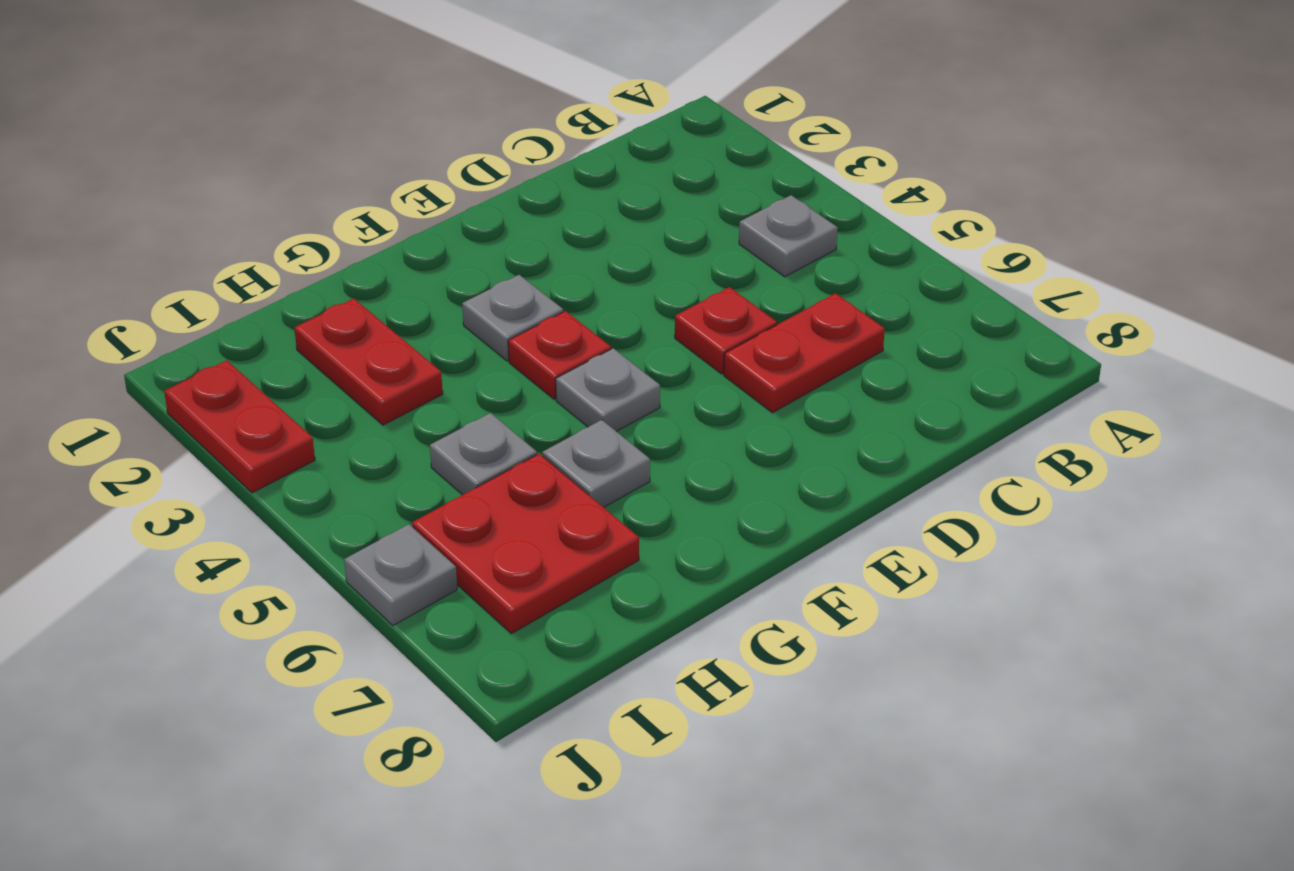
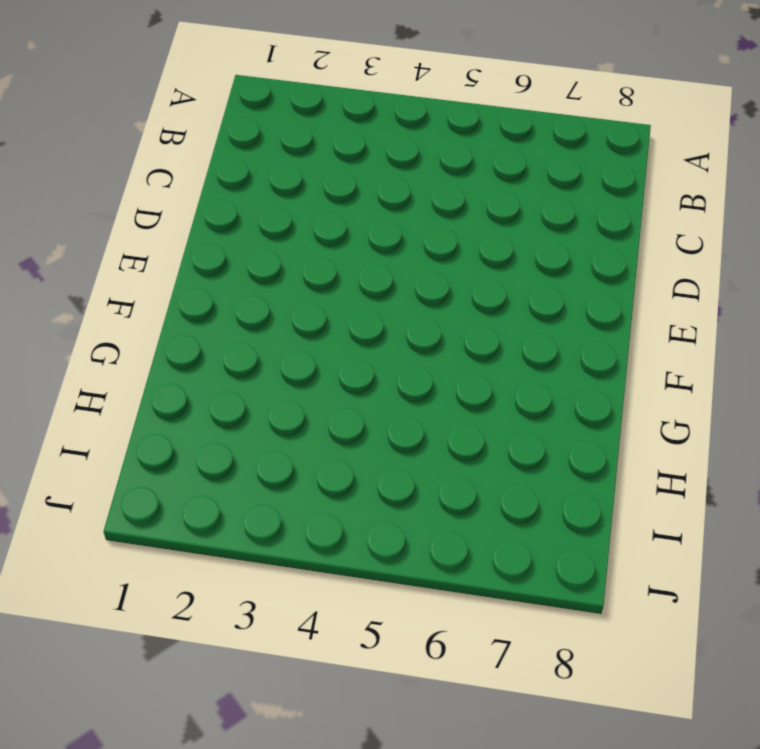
none -> grey 1x1 plate [739,195,838,277]
none -> red 1x2 plate [724,293,885,413]
none -> red 1x1 plate [675,287,777,374]

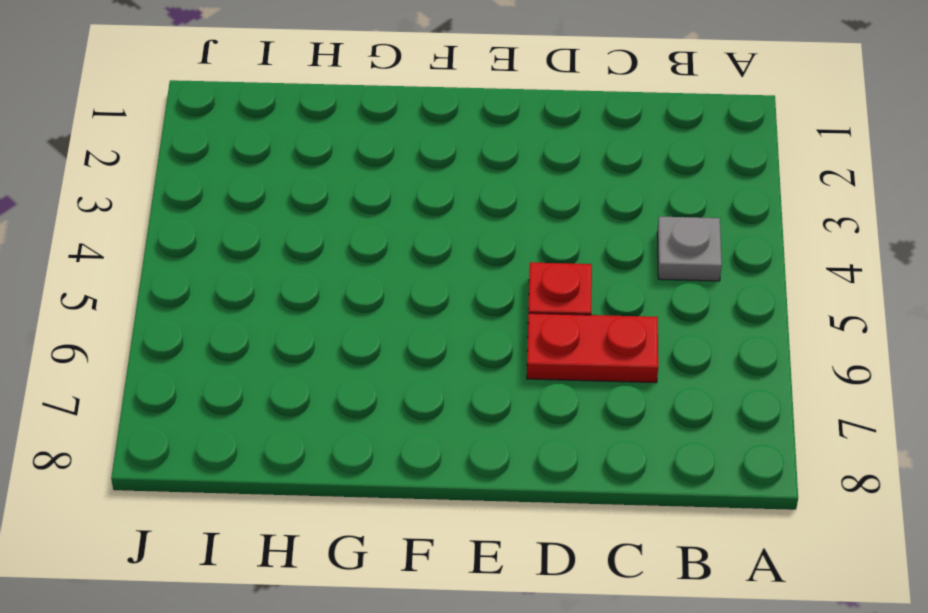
none -> grey 1x1 plate [462,275,563,361]
none -> red 1x1 plate [508,311,611,399]
none -> grey 1x1 plate [556,348,660,432]

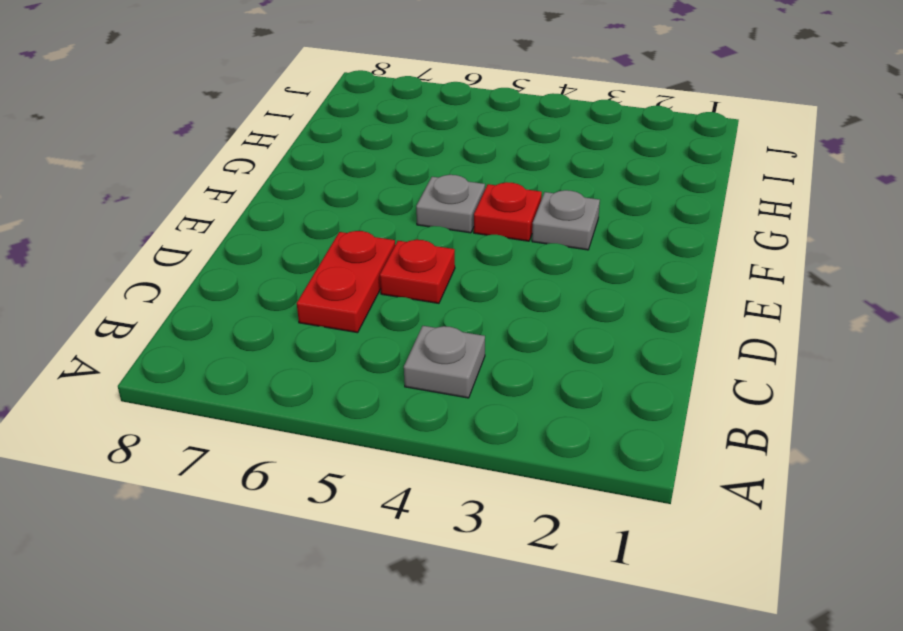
none -> grey 1x1 plate [542,420,650,507]
none -> red 1x2 plate [294,298,443,425]
none -> grey 1x1 plate [430,413,537,495]

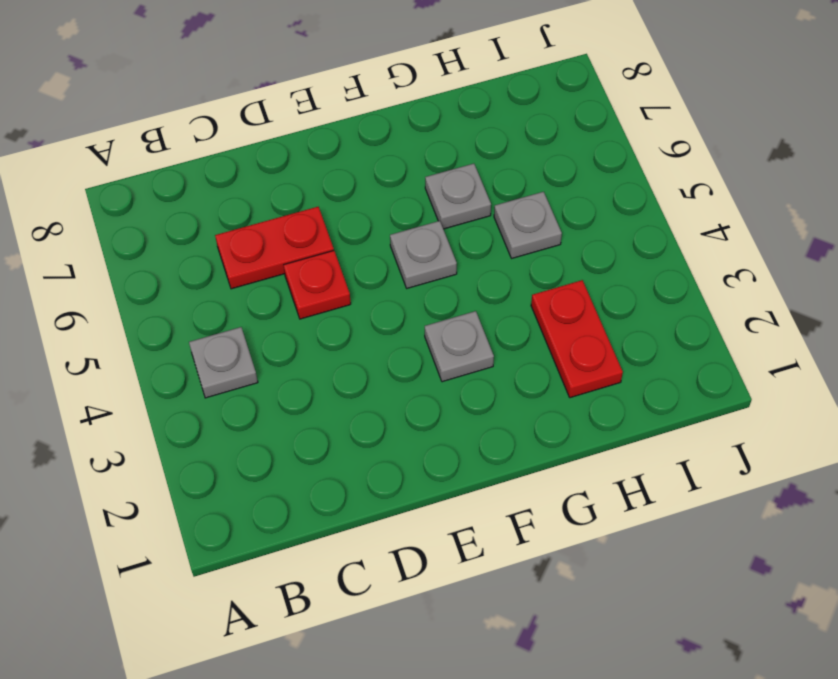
none -> red 1x1 plate [508,311,611,399]
none -> red 2x2 plate [412,454,639,634]
none -> red 1x2 plate [164,360,315,493]

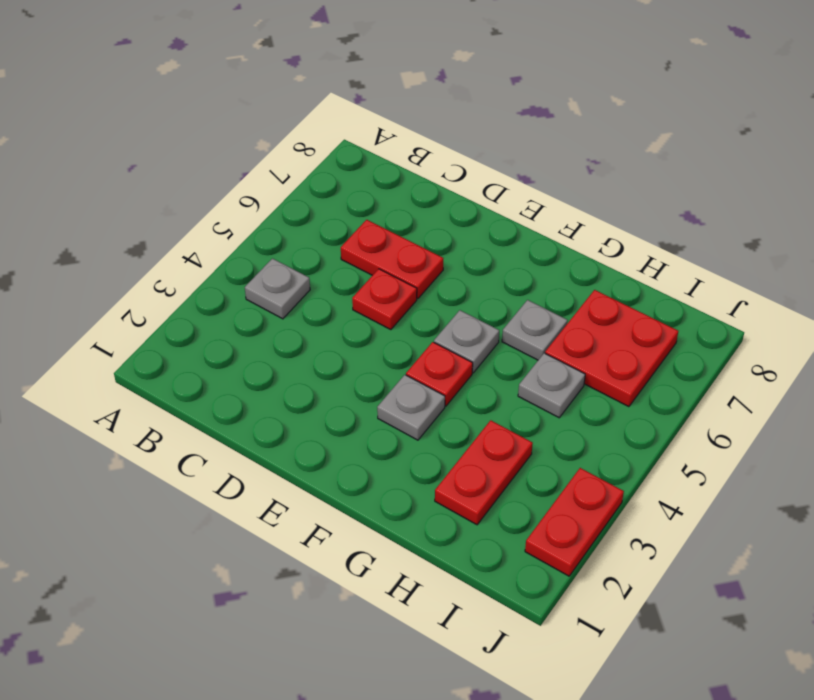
none -> grey 1x1 plate [344,524,457,626]

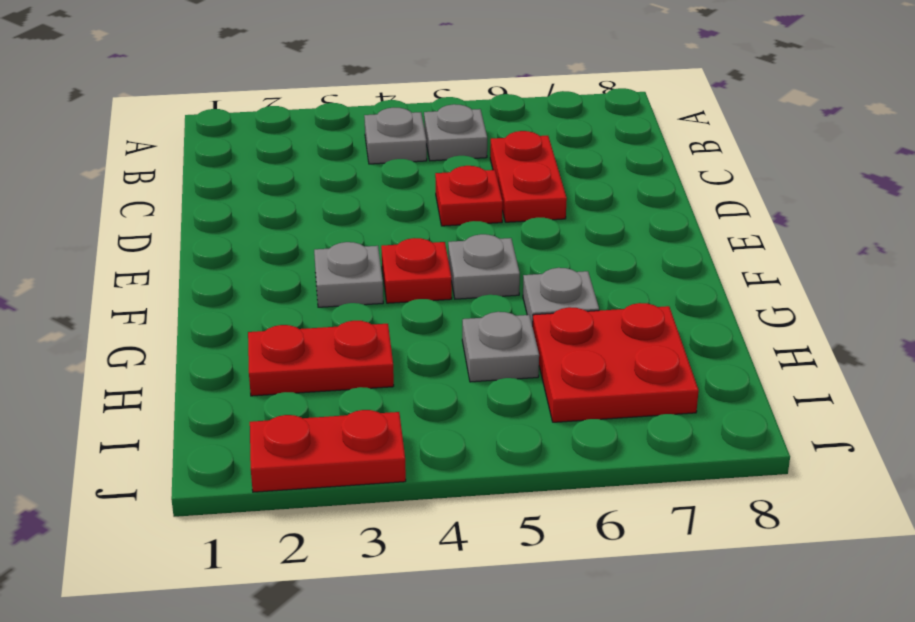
grey 1x1 plate [424,104,487,161] -> grey 1x1 plate moved to [344,524,457,626]

